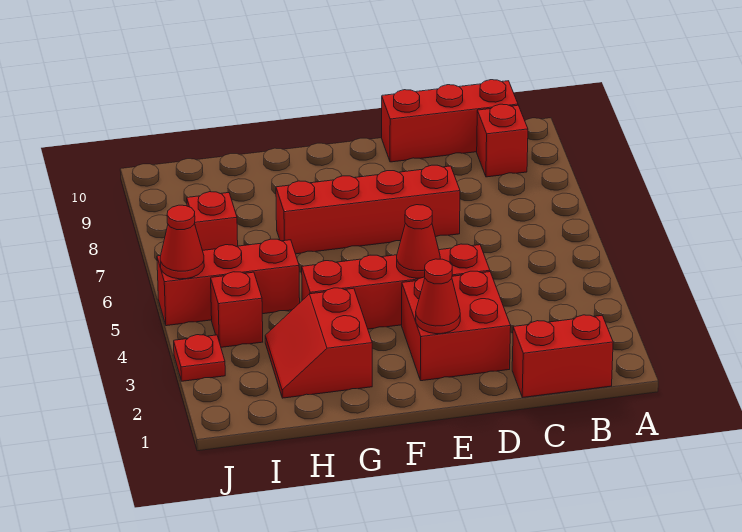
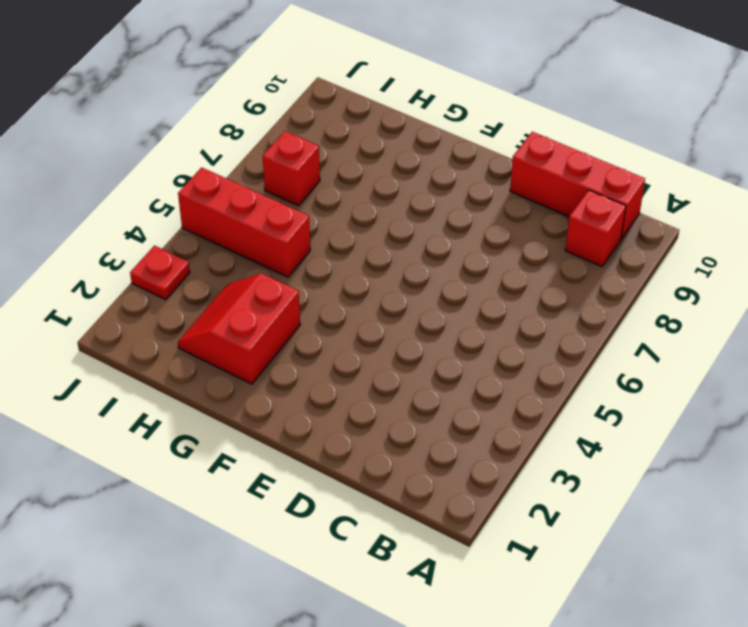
none -> red 1x2 brick [512,315,613,398]
none -> red 2x2 brick [402,271,511,381]
none -> red 1x4 brick [302,244,490,329]

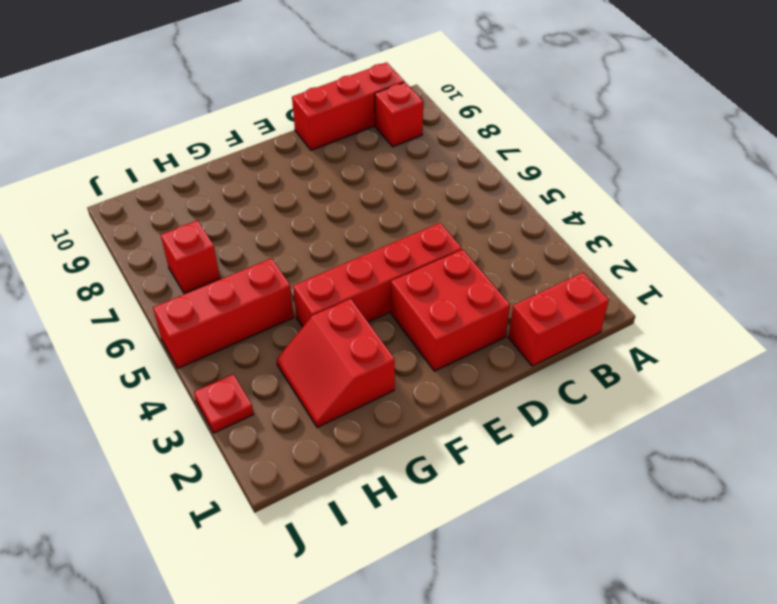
none -> red 1x4 brick [276,165,460,254]
none -> red 1x1 brick [211,272,263,347]
none -> red 1x1 cone [416,259,460,334]

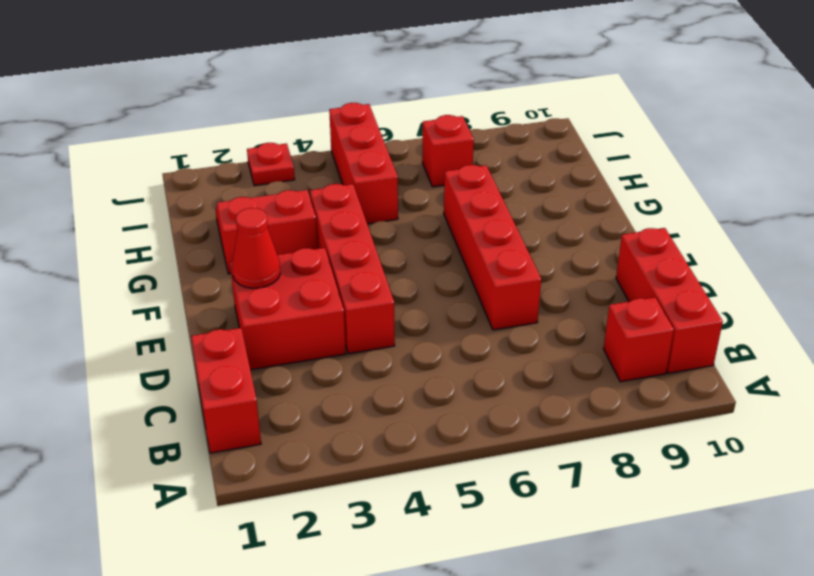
none -> red 1x1 brick [211,272,263,347]
none -> red 1x1 cone [397,205,440,278]
none -> red 1x1 cone [160,205,204,279]

